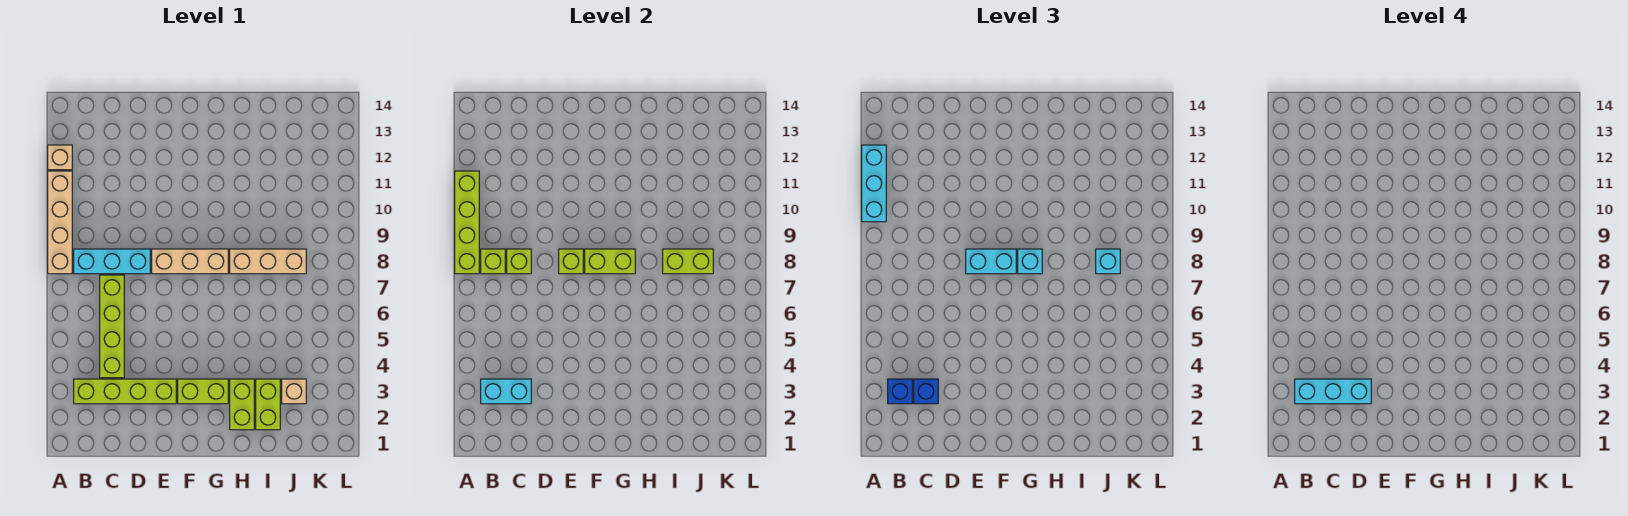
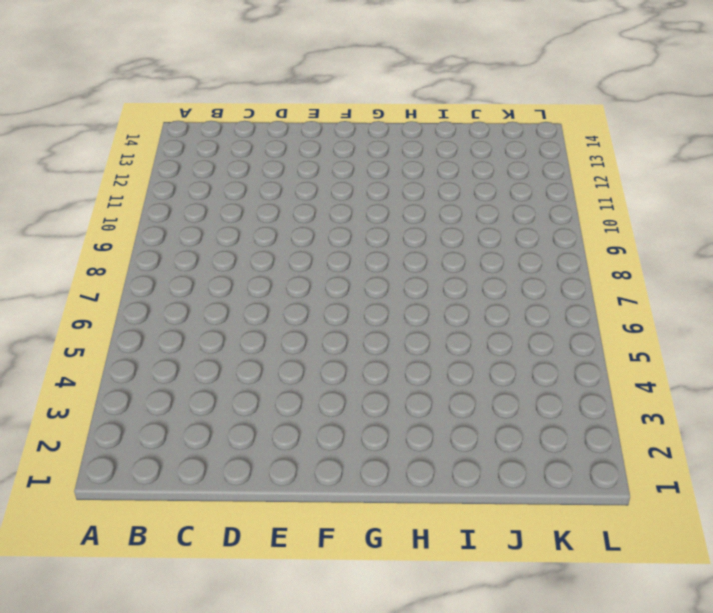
none -> tan 1x4 brick [48,171,72,274]
none -> tan 1x1 brick [48,145,72,170]
none -> lime 1x4 brick [74,379,176,404]

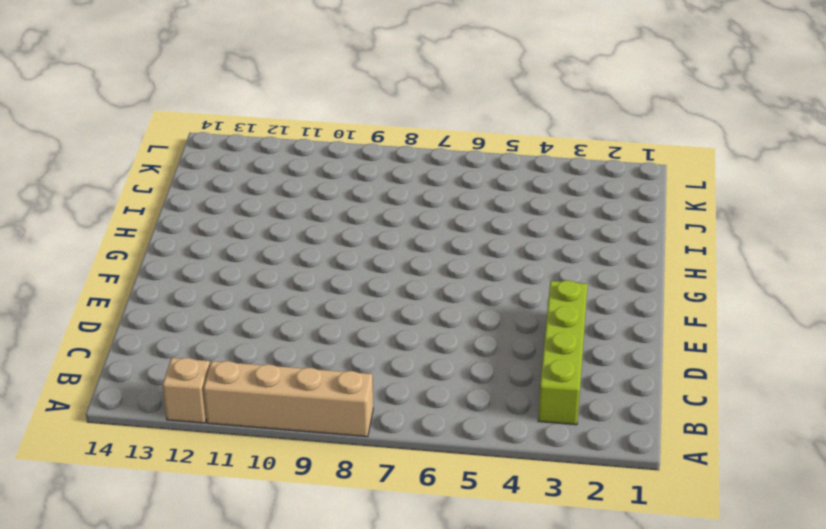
none -> cyan 1x3 brick [74,249,150,274]
none -> lime 1x4 brick [100,275,124,378]
none -> tan 1x3 brick [152,249,228,274]

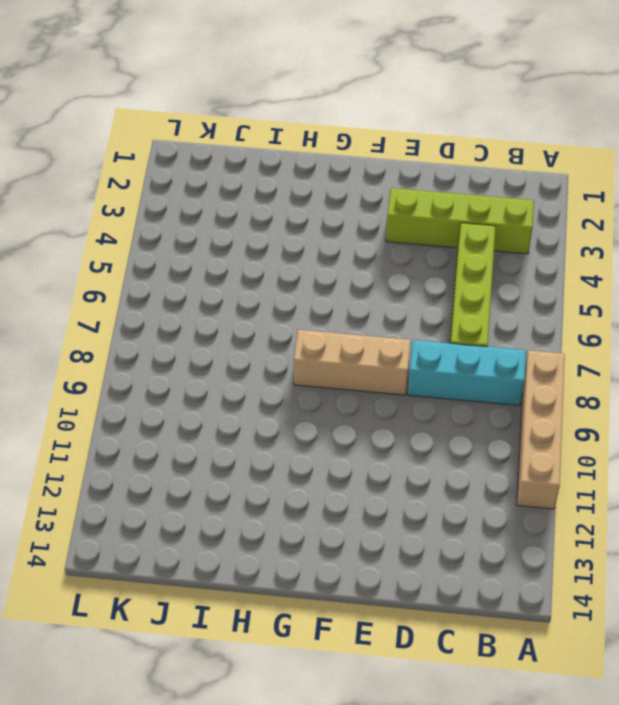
none -> tan 1x1 brick [48,145,72,170]
none -> lime 1x2 brick [178,379,228,404]
none -> lime 1x2 brick [230,379,254,430]

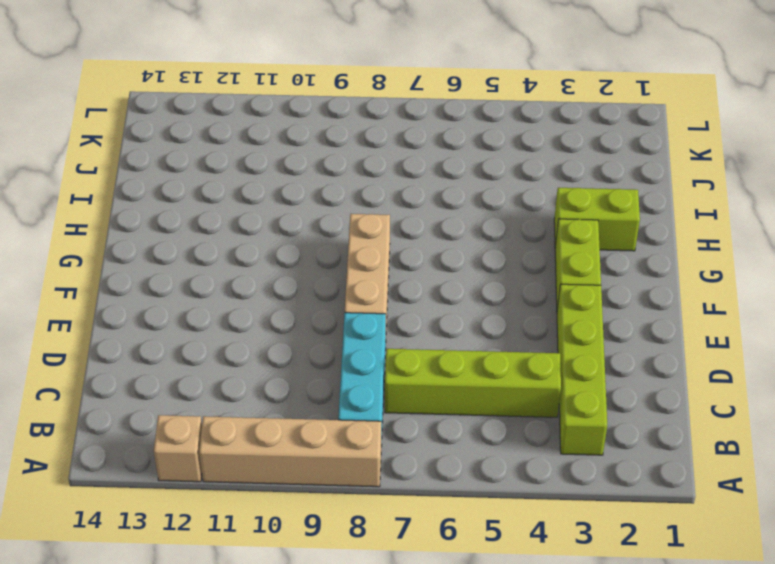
none -> tan 1x3 brick [230,249,306,274]
none -> lime 1x2 brick [256,379,280,430]
none -> tan 1x1 brick [282,379,306,404]

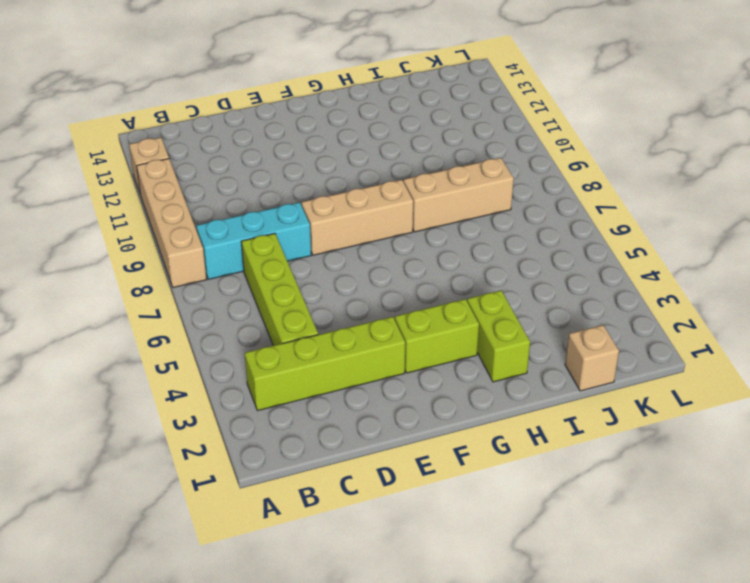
tan 1x1 brick [565,325,619,391] -> tan 1x1 brick moved to [282,379,306,404]
none -> lime 1x2 brick [256,379,280,430]
none -> lime 1x4 brick [455,171,479,274]
none -> cyan 1x2 brick [481,379,531,404]

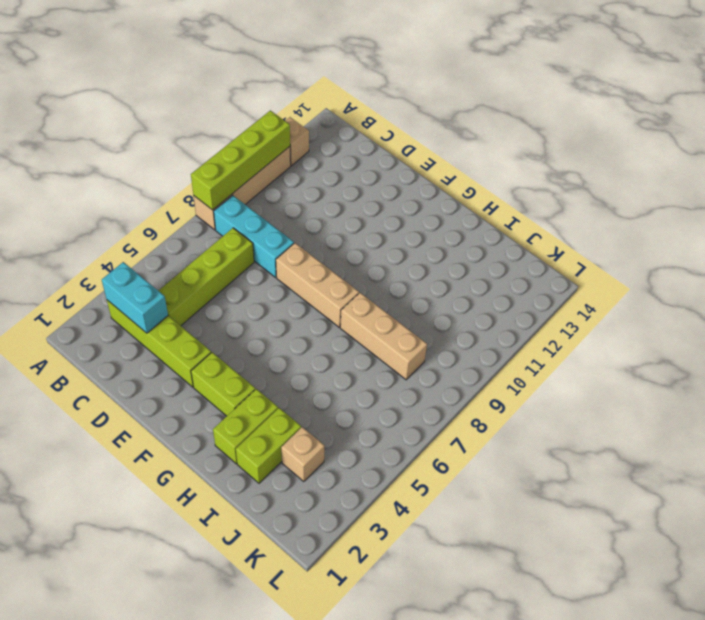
none -> lime 1x1 brick [481,249,505,274]
none -> lime 1x1 brick [507,249,531,274]
none -> lime 1x1 brick [559,249,583,274]

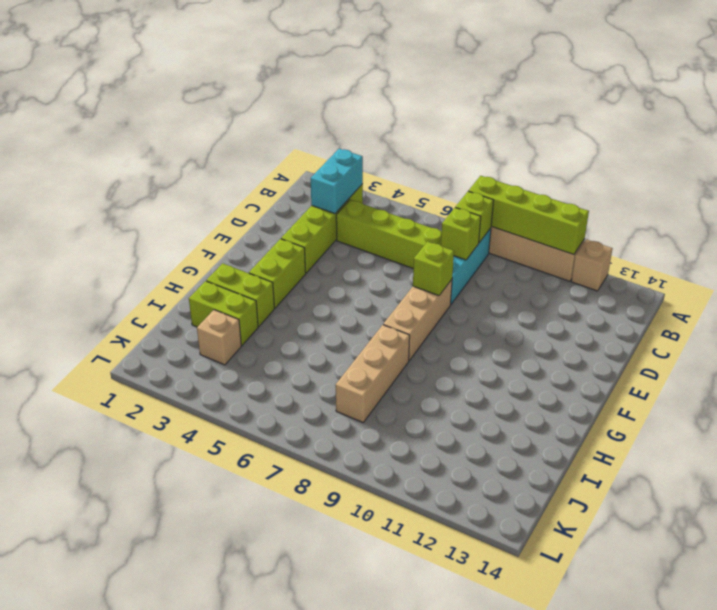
none -> lime 1x2 brick [585,249,635,274]
none -> lime 1x2 brick [663,249,713,274]
none -> cyan 1x3 brick [862,145,886,222]

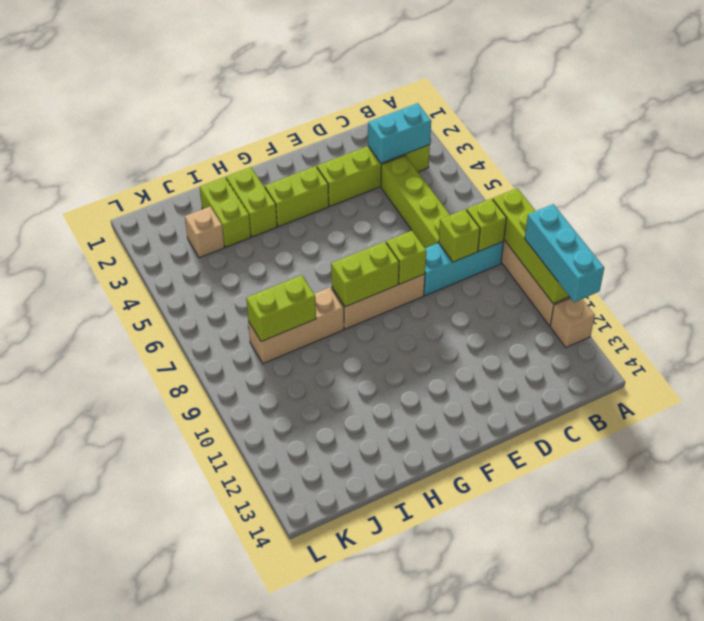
none -> blue 1x1 brick [888,379,912,404]
none -> blue 1x1 brick [914,379,938,404]
none -> cyan 1x2 brick [966,249,1016,274]

